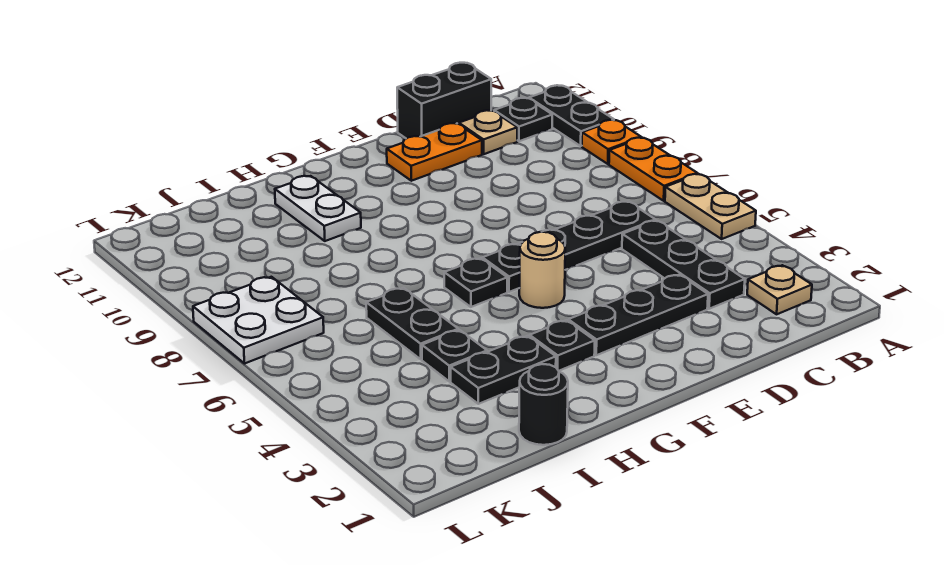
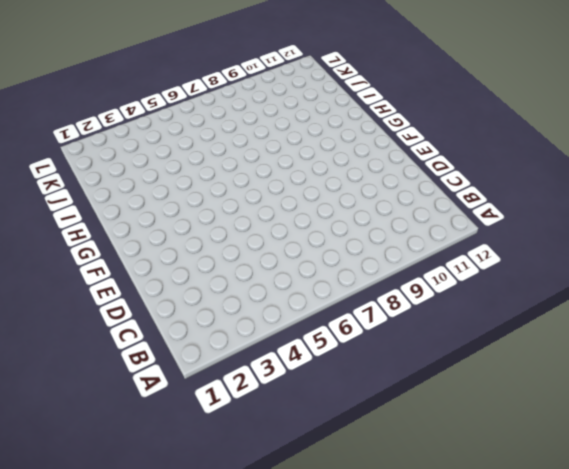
none -> tan 1x2 plate [665,174,756,239]
none -> orange 1x2 plate [609,138,698,201]
none -> orange 1x1 plate [582,120,641,164]

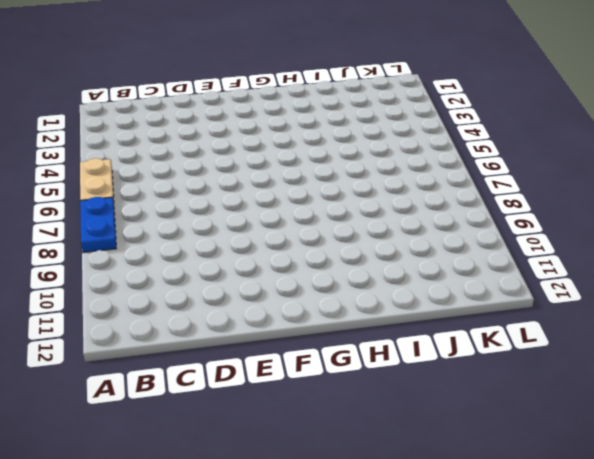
blue 1x2 plate [80,197,116,253] -> orange 1x2 plate [609,138,698,201]
none -> orange 1x1 plate [582,120,641,164]
none -> black 1x2 plate [529,85,614,146]
none -> tan 1x1 plate [747,265,812,314]

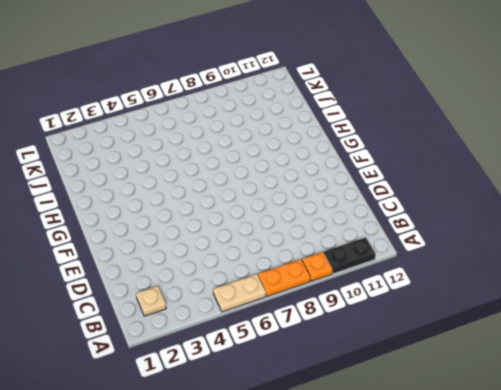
none -> black 1x1 plate [494,98,552,141]
none -> black 1x3 plate [622,221,745,309]
none -> black 1x4 plate [482,201,655,292]

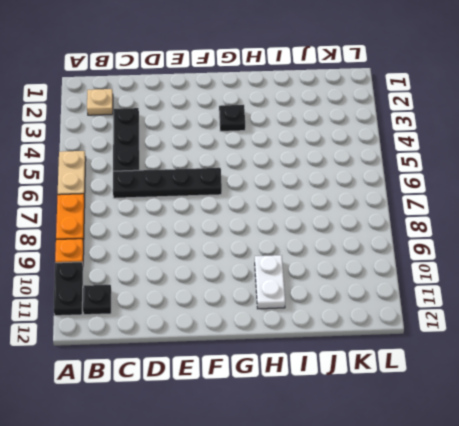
none -> tan 1x1 plate [459,110,517,154]
none -> black 1x2 brick [397,63,491,139]
none -> black 1x3 plate [568,275,708,355]

